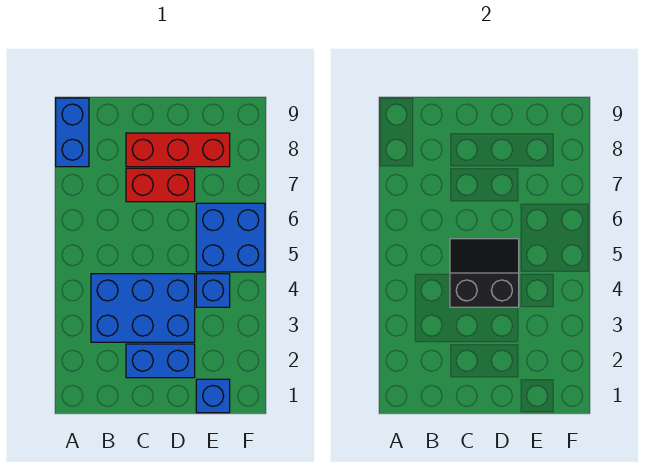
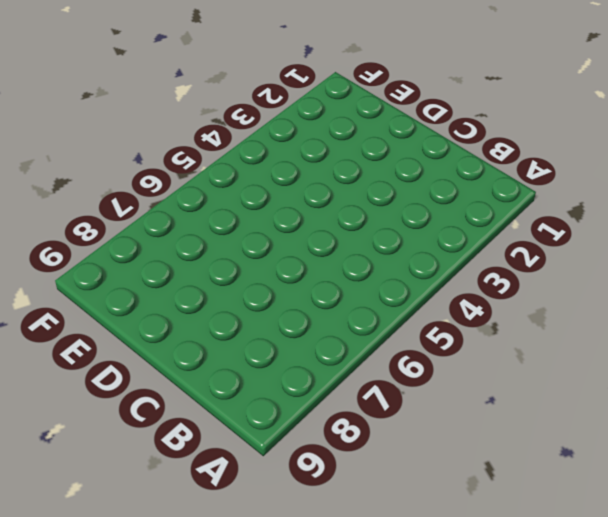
none -> blue 1x2 brick [56,98,89,167]
none -> blue 2x3 brick [91,274,195,342]

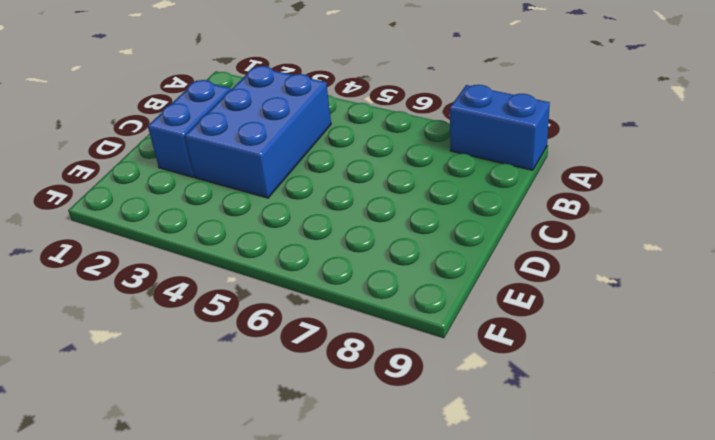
none -> red 1x2 brick [126,168,195,202]
none -> red 1x3 brick [126,133,230,167]

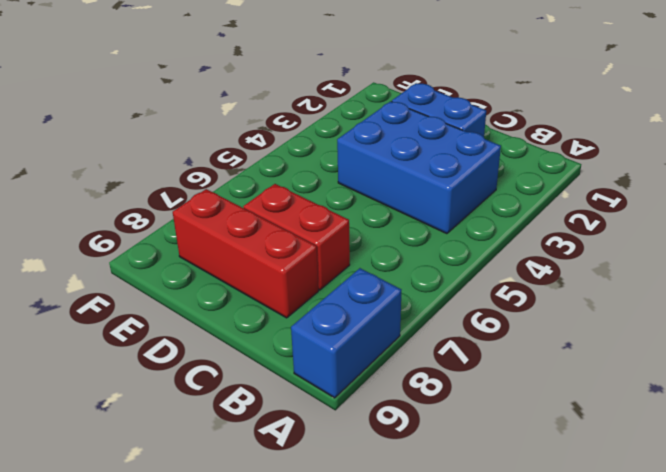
none -> blue 1x1 brick [196,379,230,413]
none -> blue 1x1 brick [196,274,230,307]

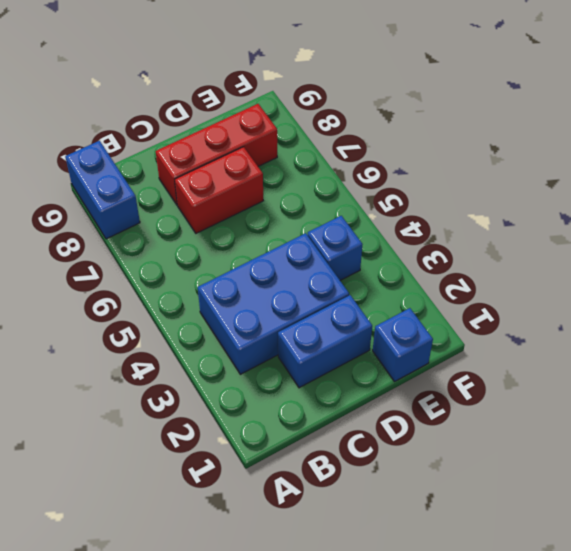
none -> blue 2x2 brick [196,203,265,272]
none -> black 2x2 slope [450,239,519,307]

